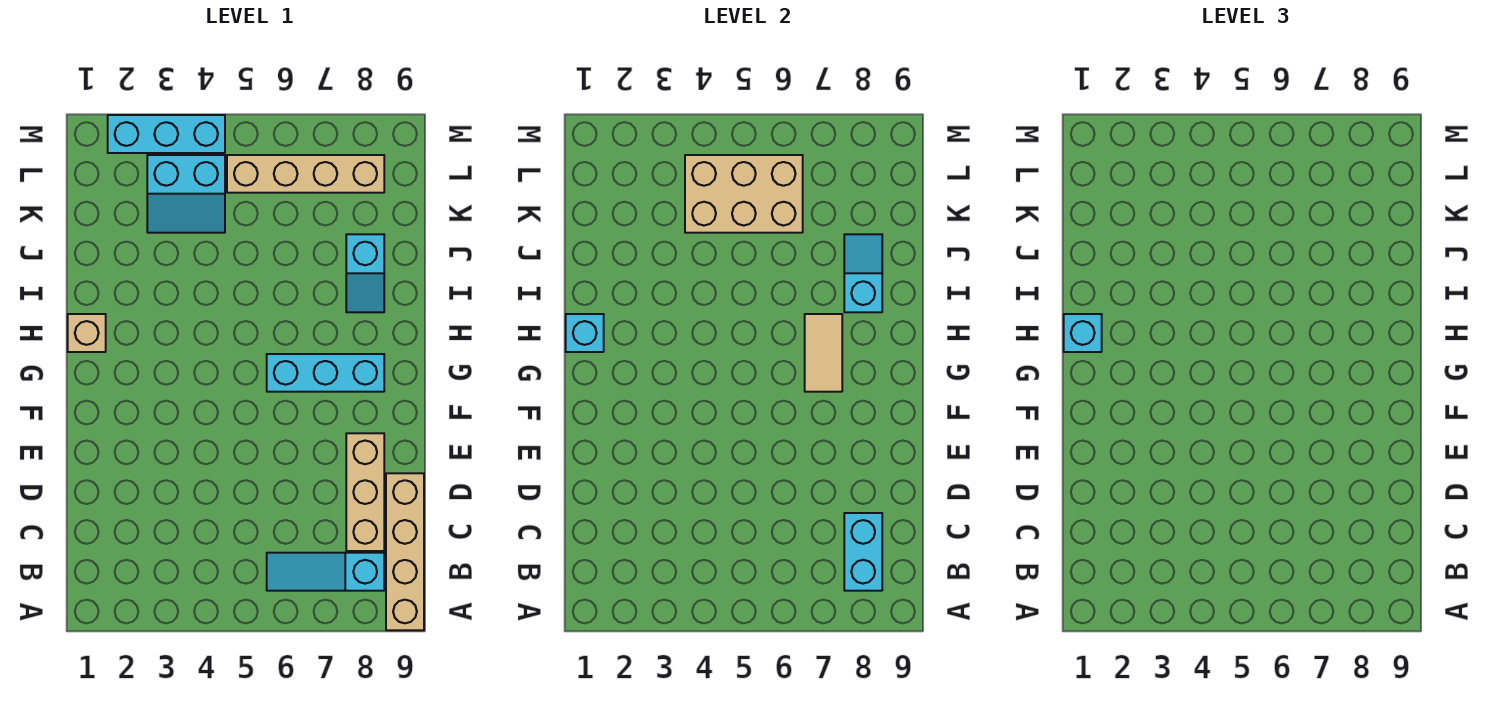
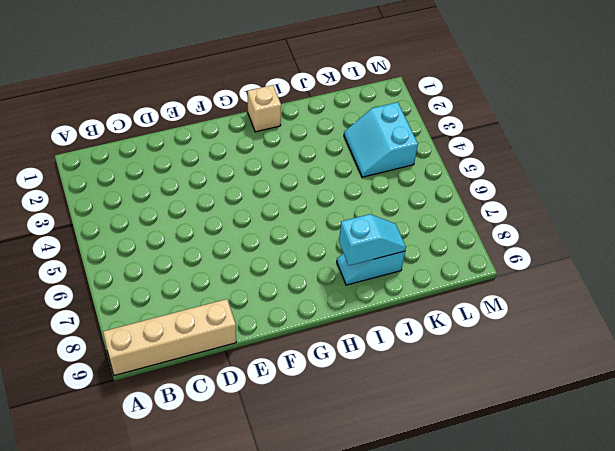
none -> cyan 1x3 slope [267,553,384,591]
none -> tan 1x3 brick [346,433,384,551]
none -> cyan 1x3 brick [267,354,384,392]

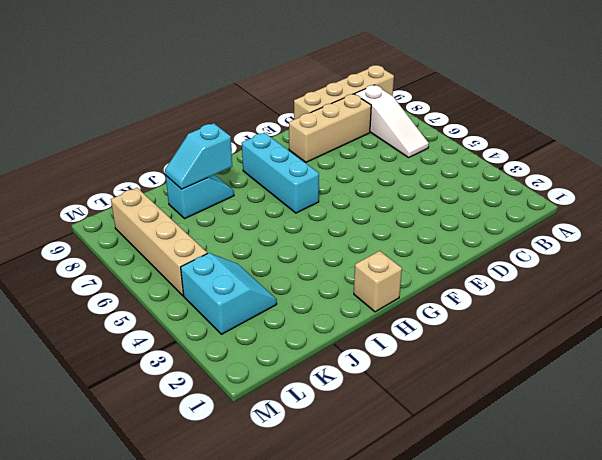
white 1x3 slope [355,85,429,158] -> cyan 1x3 slope [267,553,384,591]
none -> cyan 1x3 brick [108,115,225,153]
none -> cyan 1x2 brick [844,513,882,591]
none -> tan 1x2 tile [805,314,842,392]

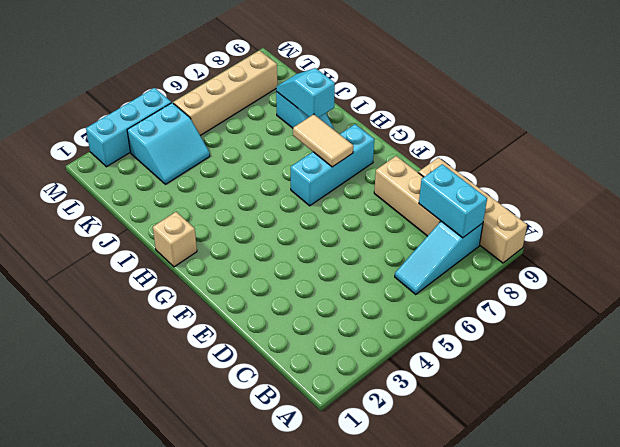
none -> cyan 1x1 brick [566,314,604,352]
none -> tan 2x3 brick [685,155,803,233]
none -> cyan 1x1 brick [1064,314,1102,352]

